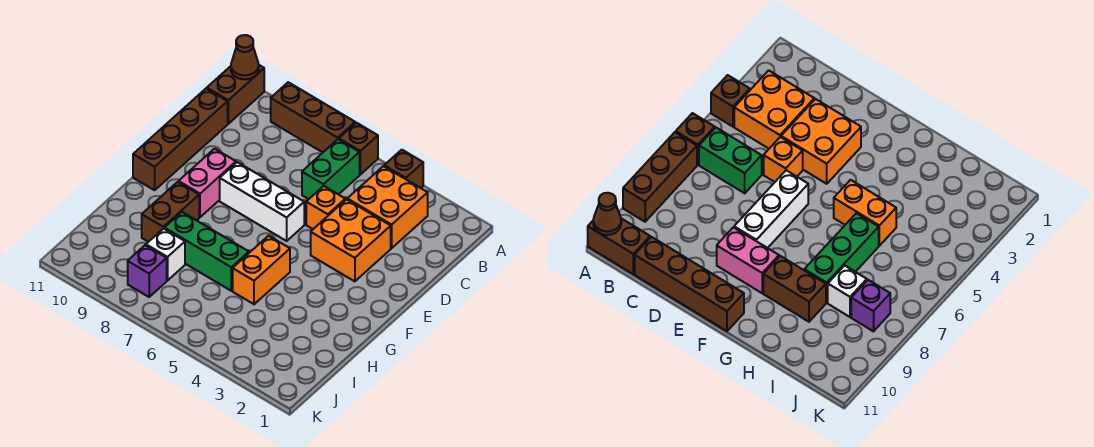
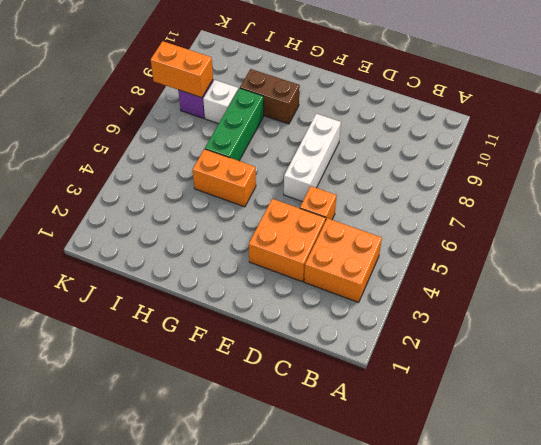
orange 1x2 brick [151,41,213,98] -> none
none -> brown 1x1 brick [384,150,423,188]
none -> brown 1x1 brick [339,123,378,174]
none -> brown 1x3 brick [271,82,355,152]

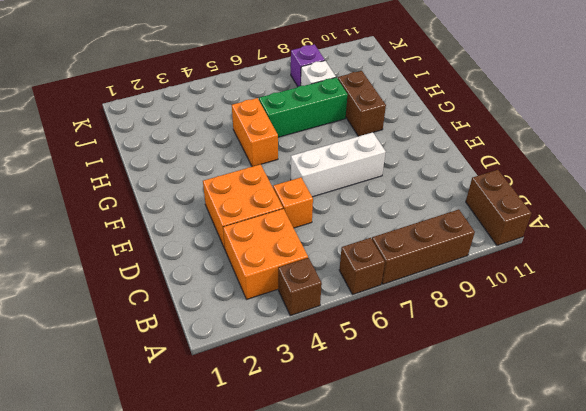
none -> green 1x2 brick [302,139,360,199]
none -> brown 1x4 brick [133,89,228,190]
none -> pink 1x2 brick [179,149,236,217]

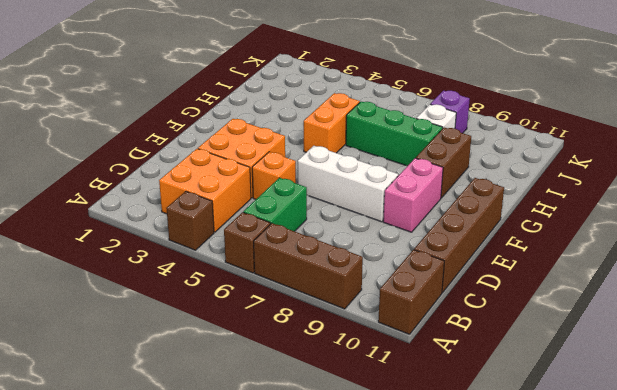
none -> brown 1x1 cone [231,35,259,79]

